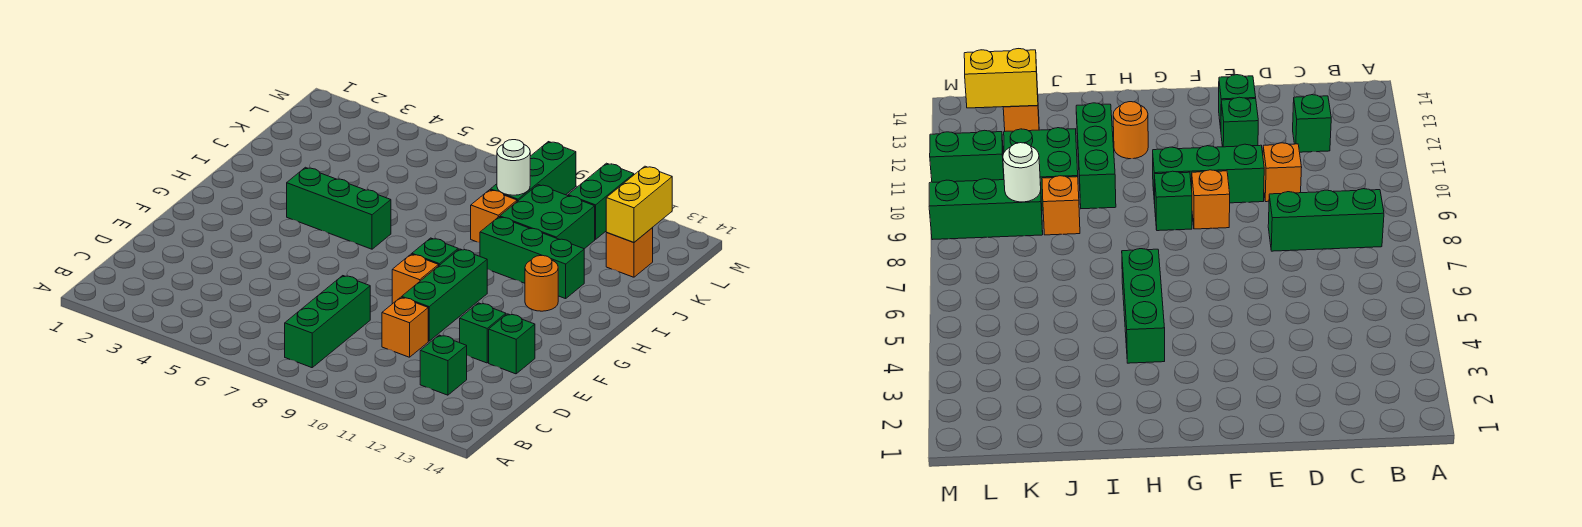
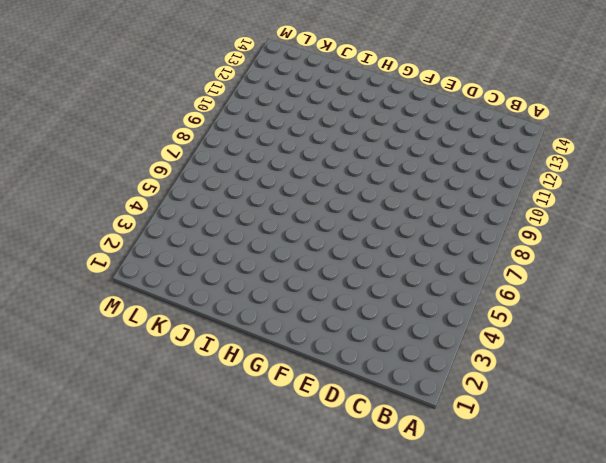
none -> green 1x3 brick [285,276,370,368]
none -> green 1x1 brick [420,335,467,395]
none -> orange 1x1 brick [382,297,428,357]

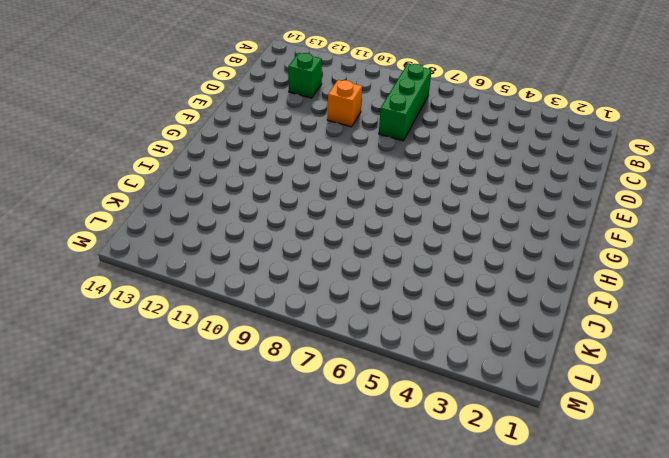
none -> green 1x3 brick [402,249,487,341]
none -> green 1x1 brick [460,303,506,363]
none -> green 1x1 brick [489,314,535,374]

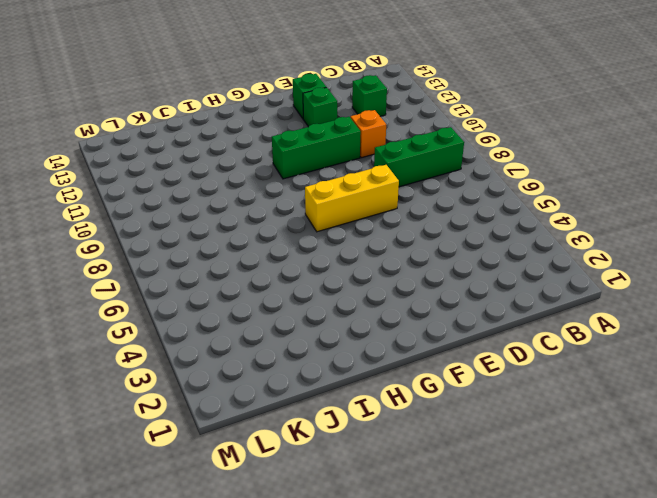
yellow 1x3 brick [305,165,399,232] -> none
none -> orange 1x1 brick [392,254,439,304]
none -> green 1x1 brick [412,238,458,265]
none -> green 1x3 brick [287,167,391,249]

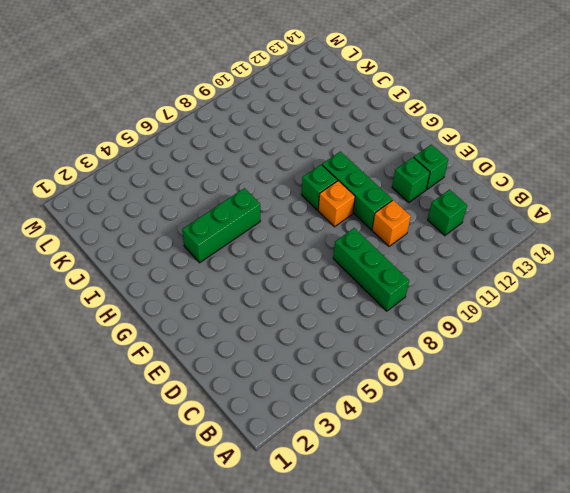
none -> orange 1x1 round brick [525,255,558,311]
none -> green 1x3 brick [480,217,584,299]
none -> orange 1x1 brick [471,190,517,242]

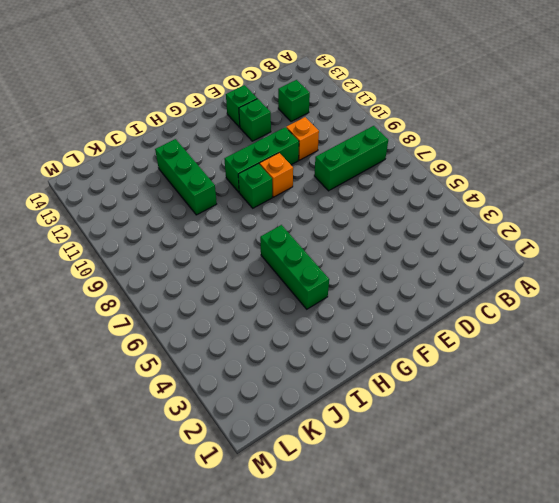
none -> orange 1x1 round brick [525,255,558,311]
none -> orange 1x1 brick [471,190,517,242]
none -> green 2x2 brick [500,185,595,249]

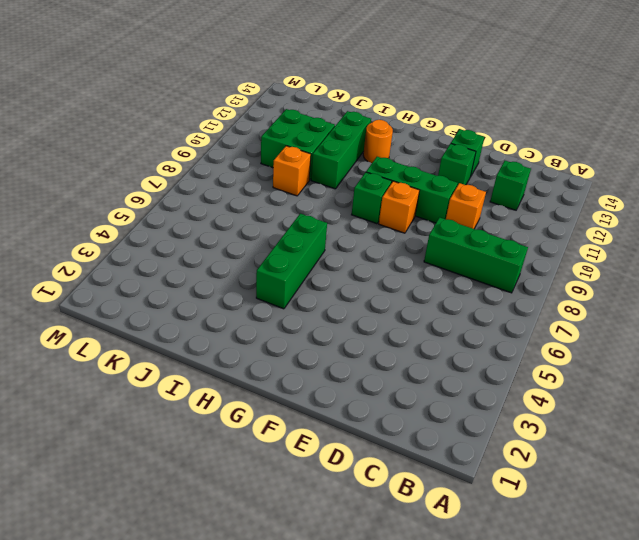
none -> green 1x3 brick [490,142,576,201]
none -> orange 1x1 brick [606,228,653,277]
none -> green 1x2 brick [568,163,634,239]

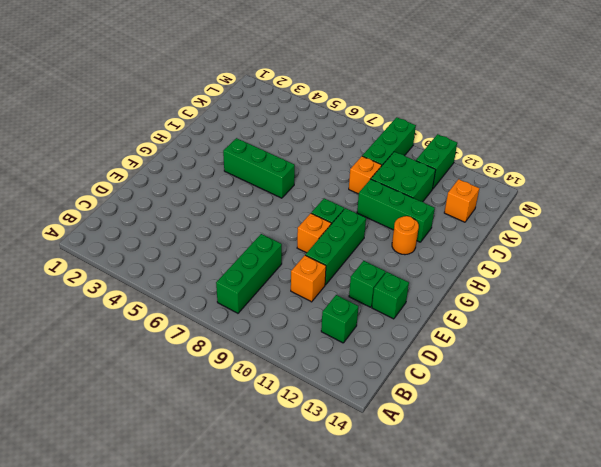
none -> white 1x1 round brick [497,140,530,195]
none -> yellow 1x2 brick [606,166,672,242]

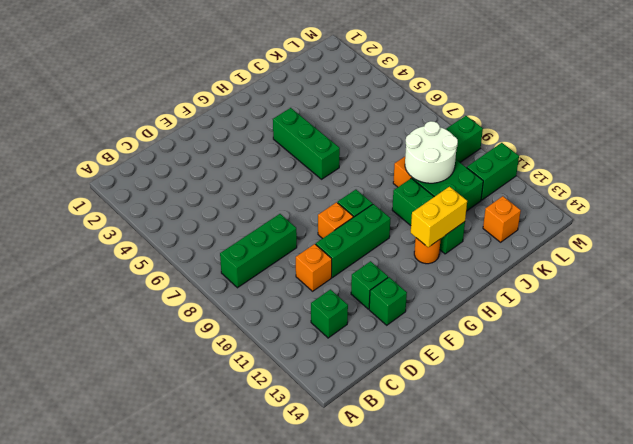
yellow 1x2 brick [411,187,467,247] -> yellow 1x2 brick moved to [606,166,672,242]
white 2x2 round brick [405,121,458,183] -> white 1x1 round brick [497,140,530,195]

